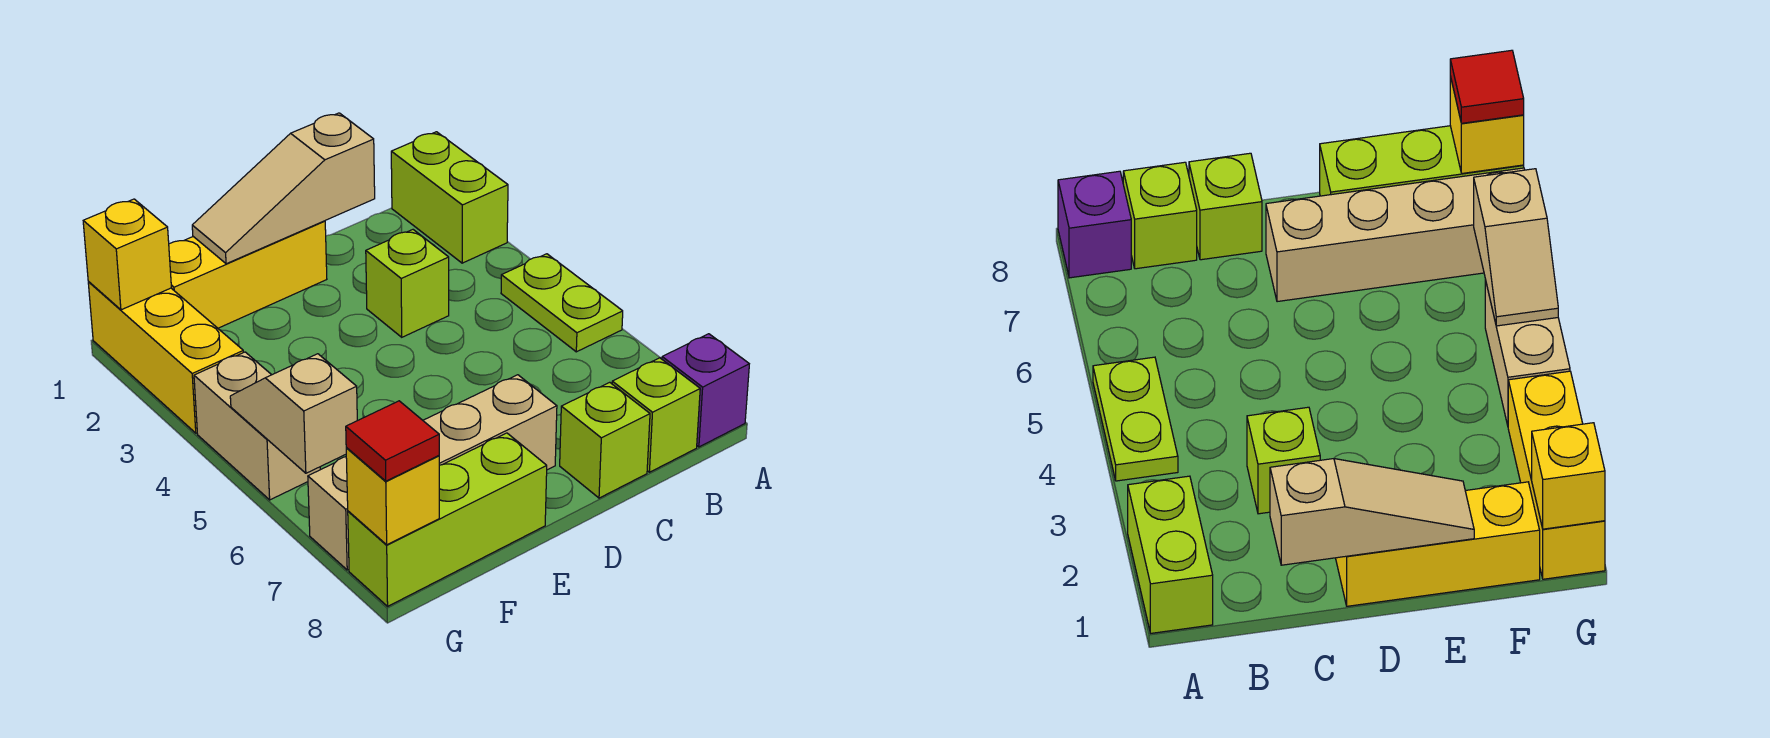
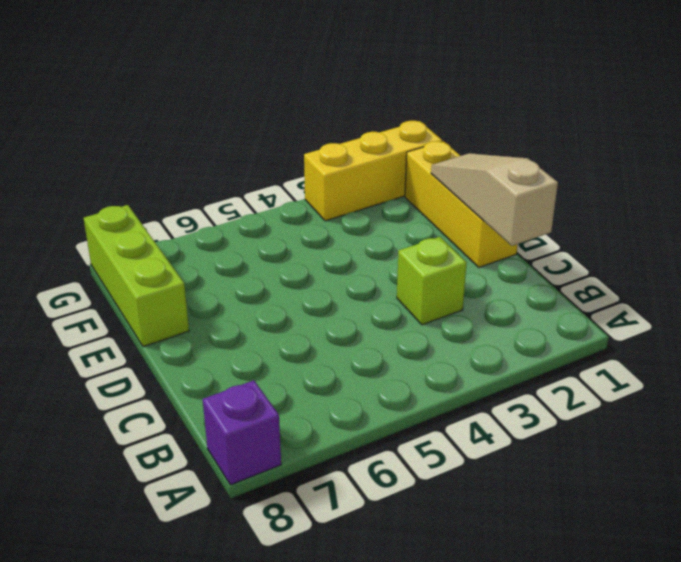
none -> lime 1x2 brick [391,132,508,263]
none -> lime 1x2 plate [501,254,623,352]
none -> lime 1x1 brick [612,358,700,472]

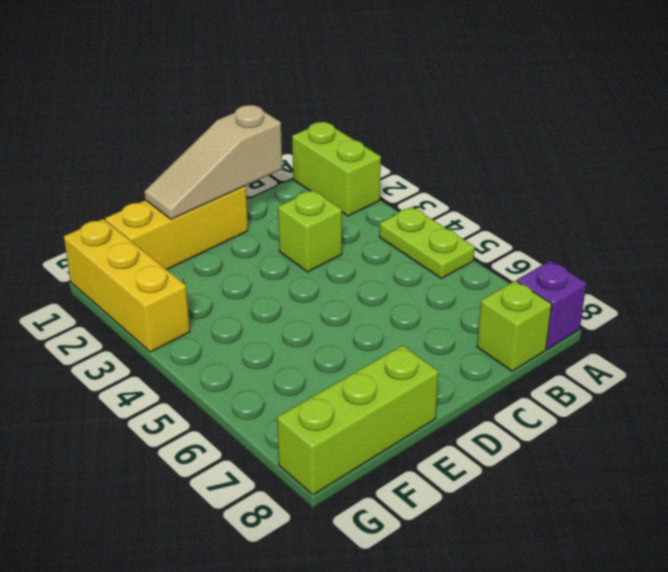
none -> lime 1x1 brick [560,382,650,498]
none -> tan 1x4 brick [308,375,557,570]
none -> tan 1x2 brick [194,352,320,500]

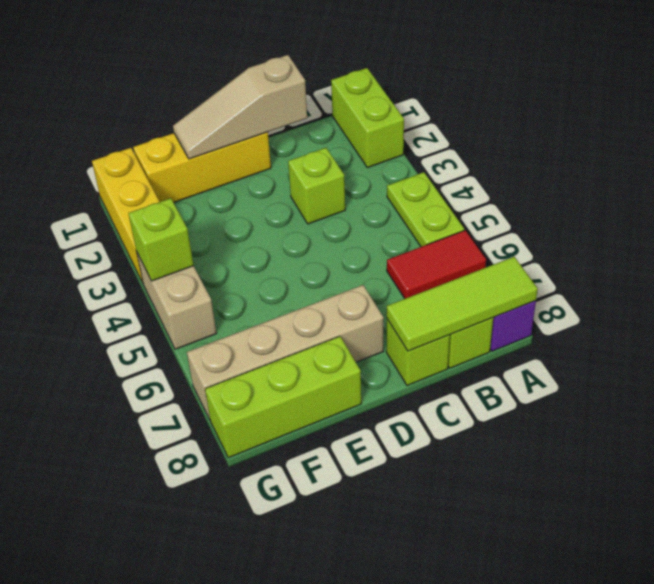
red 1x2 tile [387,230,486,299] -> none
lime 1x3 tile [387,257,538,351] -> none
lime 1x1 brick [128,198,194,281] -> none
none -> yellow 1x1 brick [83,199,171,310]
none -> tan 1x2 slope [230,354,357,473]
none -> yellow 1x1 brick [346,448,439,545]

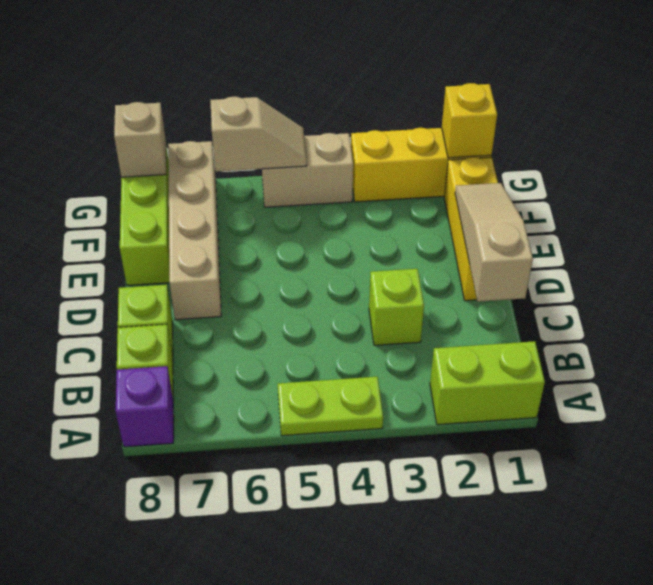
tan 1x1 brick [114,102,166,177] -> yellow 1x1 brick [346,448,439,545]
none -> red 1x1 tile [346,401,439,481]

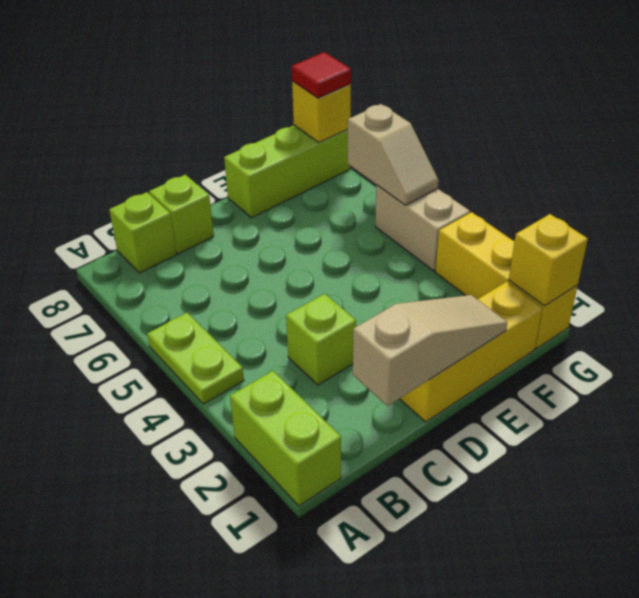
none -> purple 1x1 brick [662,334,749,447]
none -> tan 1x4 brick [308,375,557,570]

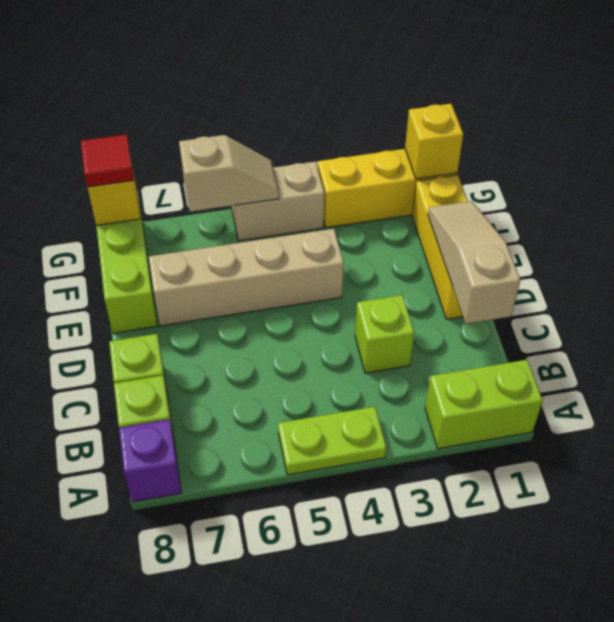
tan 1x4 brick [149,229,344,326] -> tan 1x4 brick turned to [308,375,557,570]

